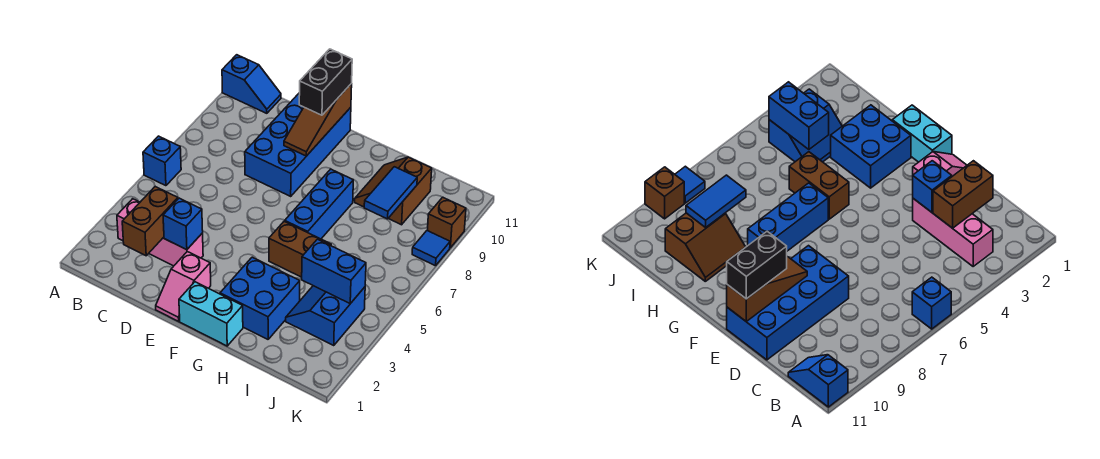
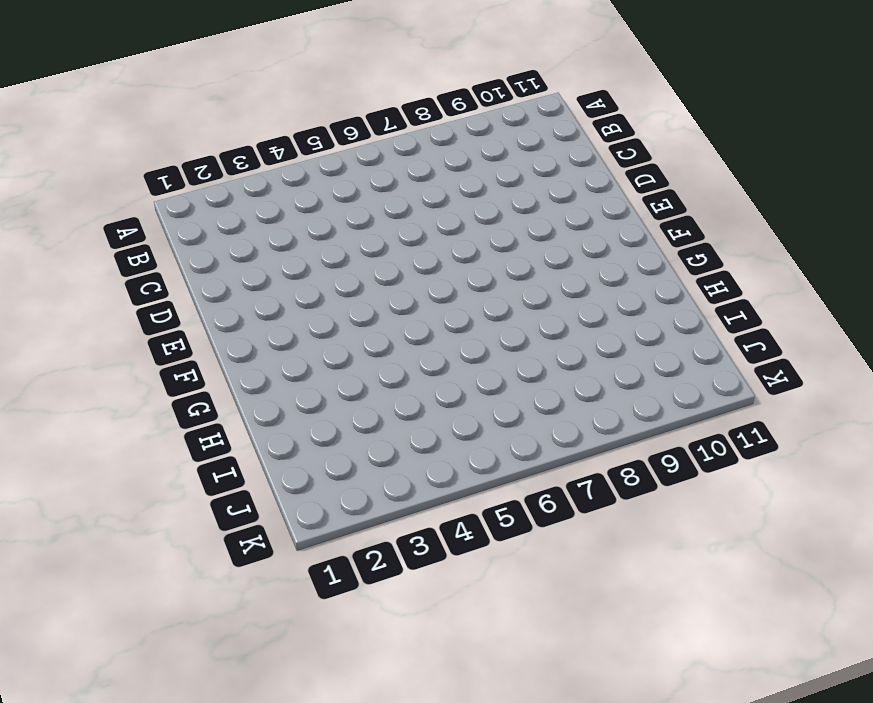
none -> blue 1x1 brick [143,136,181,186]
none -> blue 1x2 slope [222,55,281,113]
none -> pink 1x3 brick [117,199,203,266]

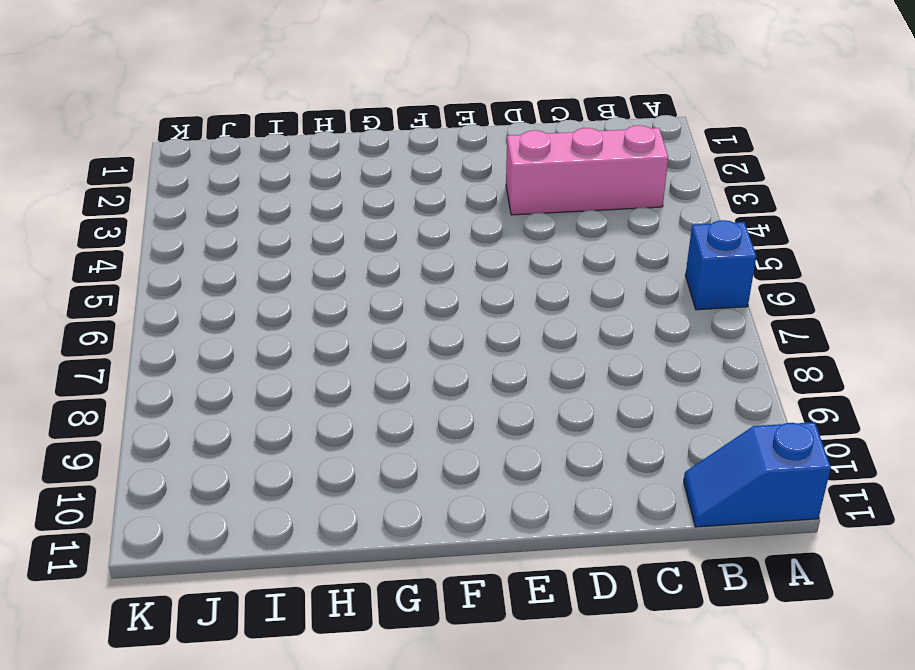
none -> blue 2x4 brick [245,93,351,196]
none -> pink 1x2 slope [156,252,211,321]
none -> cyan 1x2 brick [179,282,243,346]

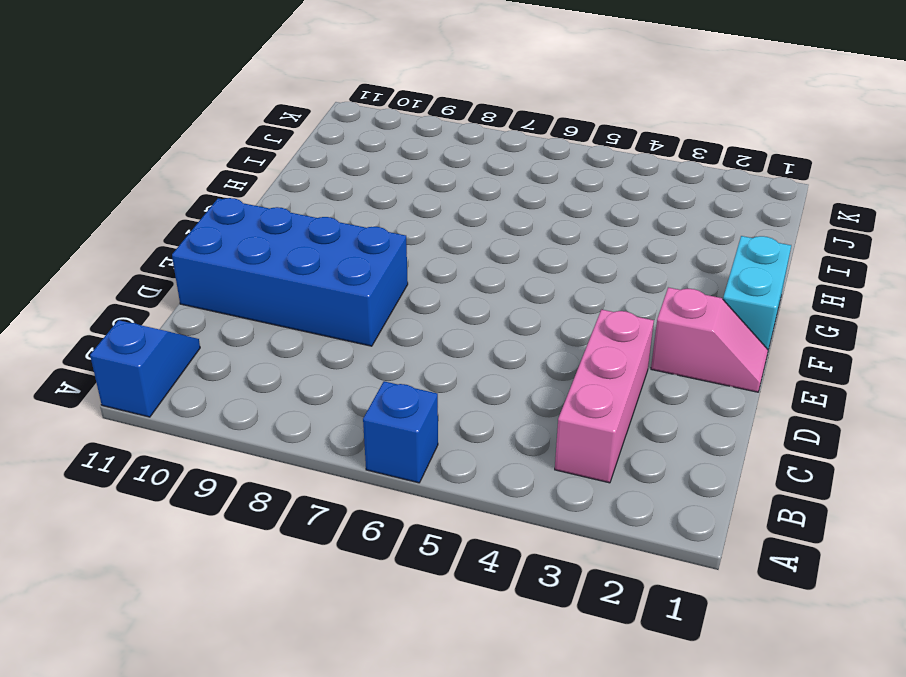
none -> blue 2x2 brick [220,257,300,339]
none -> brown 1x2 brick [269,221,331,277]
none -> blue 1x3 brick [285,169,353,239]

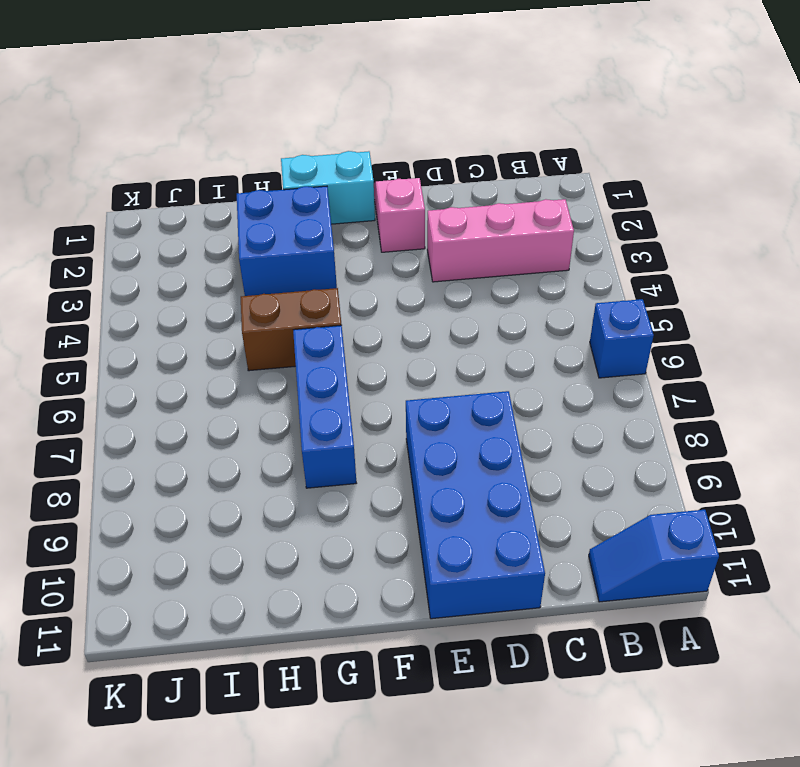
none -> brown 2x2 slope [355,157,432,225]
none -> blue 2x2 slope [286,286,365,346]
none -> blue 1x1 tile [412,231,450,266]

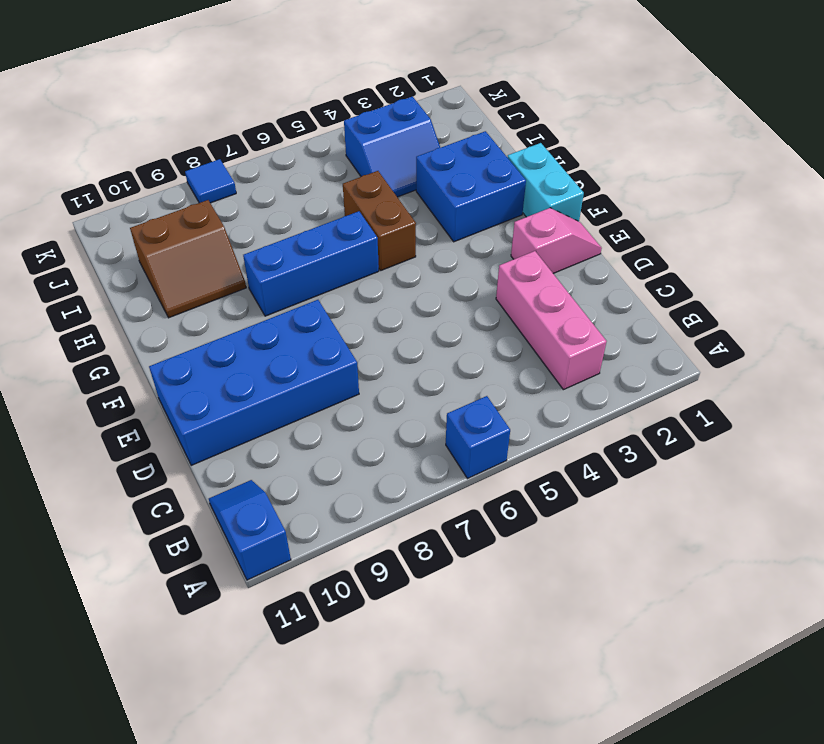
none -> brown 1x1 brick [427,197,466,248]
none -> brown 1x2 brick [122,187,178,256]
none -> blue 1x1 brick [163,198,203,250]

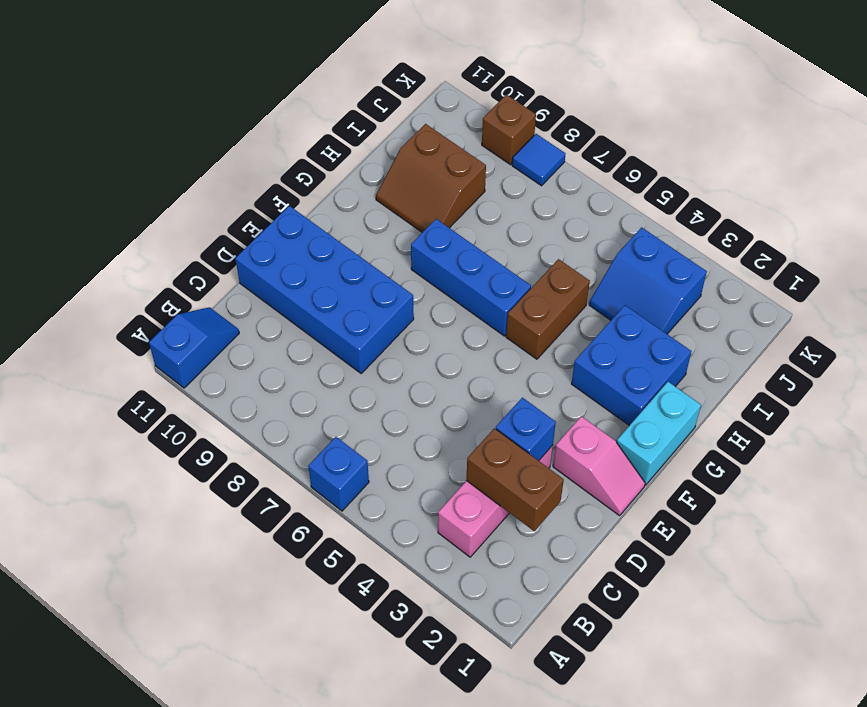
none -> brown 1x3 slope [284,83,352,156]
none -> blue 1x2 brick [302,239,366,304]
none -> blue 1x2 tile [364,167,417,219]

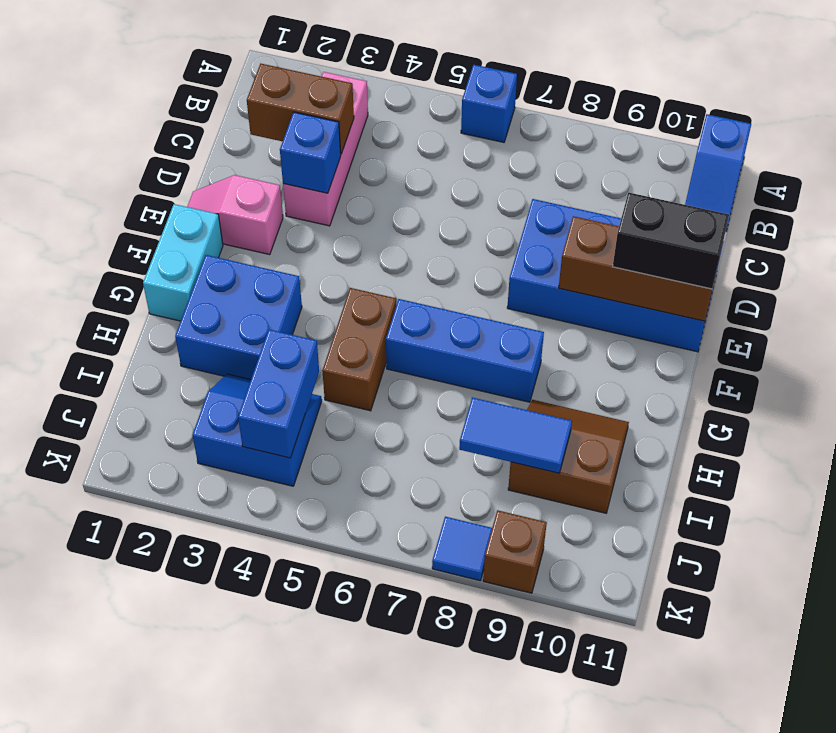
brown 1x3 brick [559,216,719,321] -> brown 1x3 slope [284,83,352,156]

